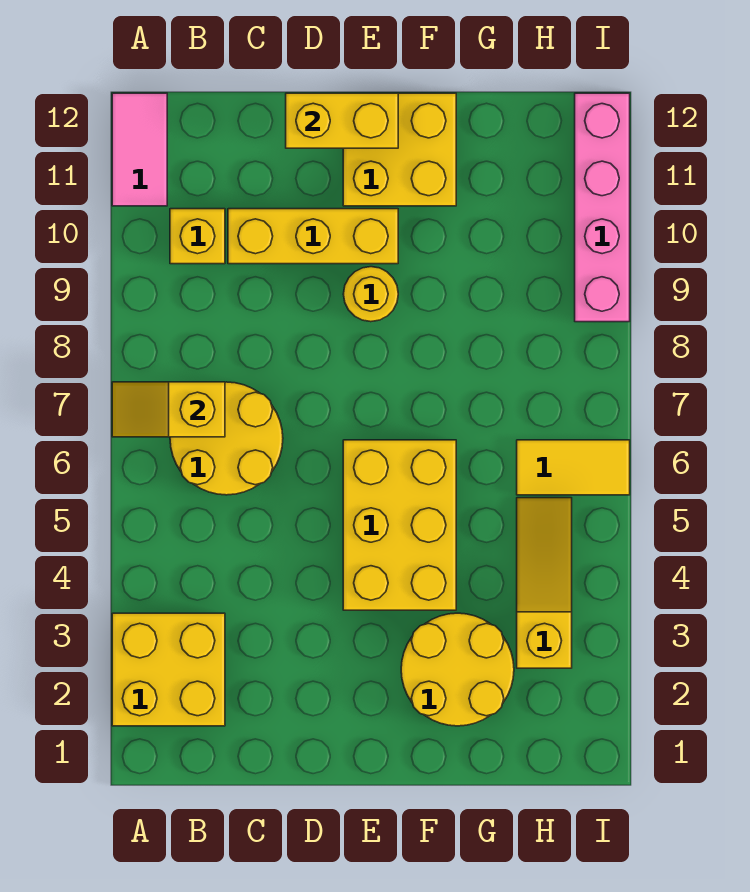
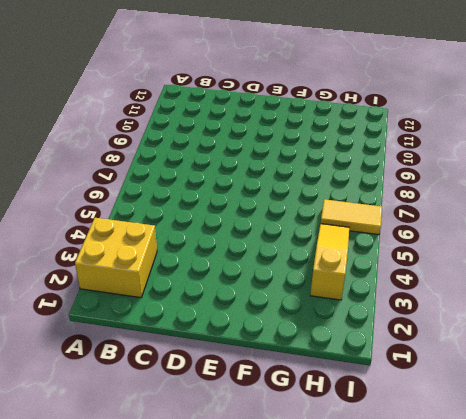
none -> pink 1x2 tile [112,93,167,206]
none -> yellow 2x2 round brick [170,382,283,495]
none -> yellow 1x1 brick [170,209,225,264]

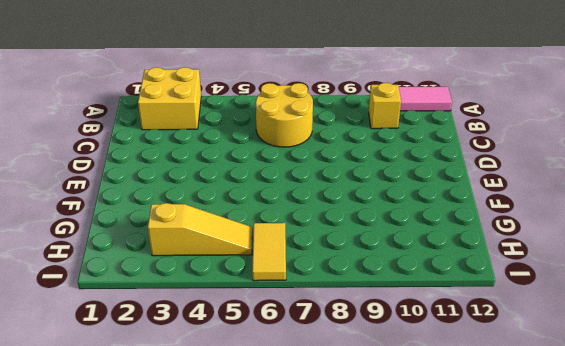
none -> yellow 1x3 brick [228,209,398,264]
none -> yellow 2x3 brick [343,440,456,610]
none -> yellow 1x1 round brick [343,267,398,322]

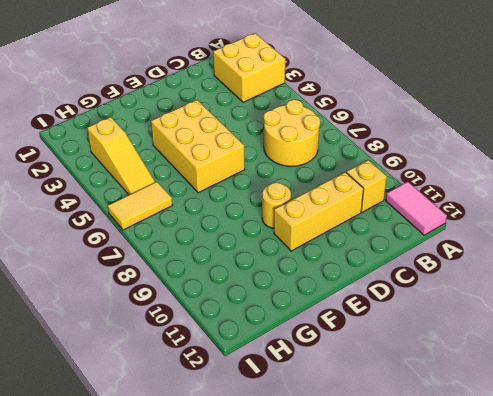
none -> yellow 2x2 brick [343,93,456,206]
none -> yellow 2x2 round brick [401,613,514,726]
none -> pink 1x4 brick [575,93,630,322]

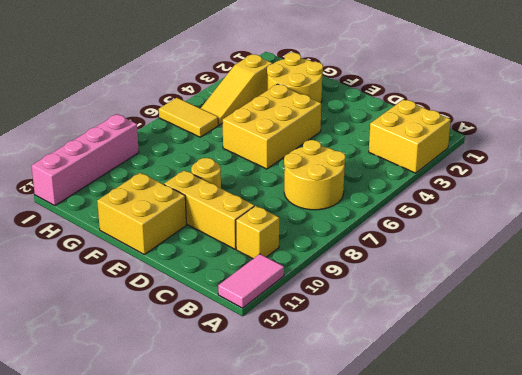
none -> yellow 1x2 slope [112,382,225,437]
none -> yellow 1x2 brick [286,93,398,148]

